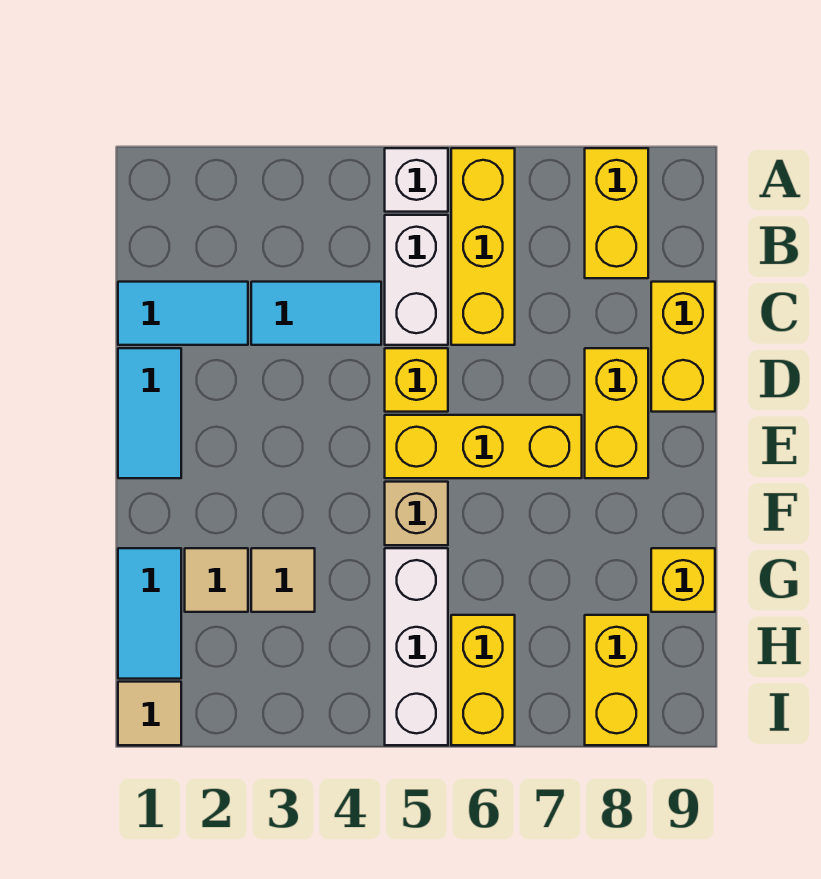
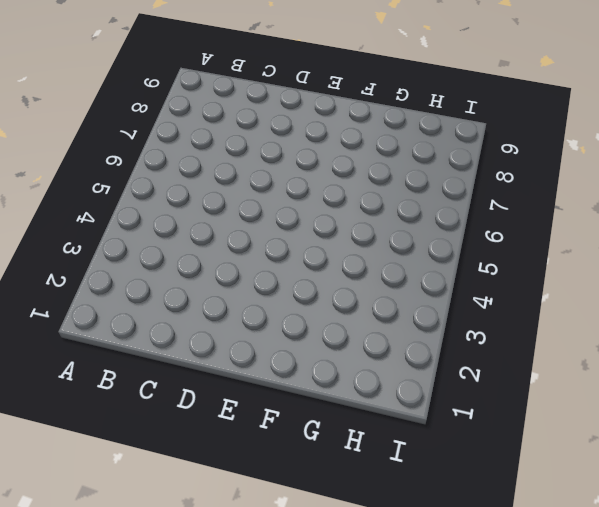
none -> white 1x1 brick [385,148,448,212]
none -> yellow 1x3 brick [451,148,515,345]
none -> yellow 1x2 brick [585,148,648,278]

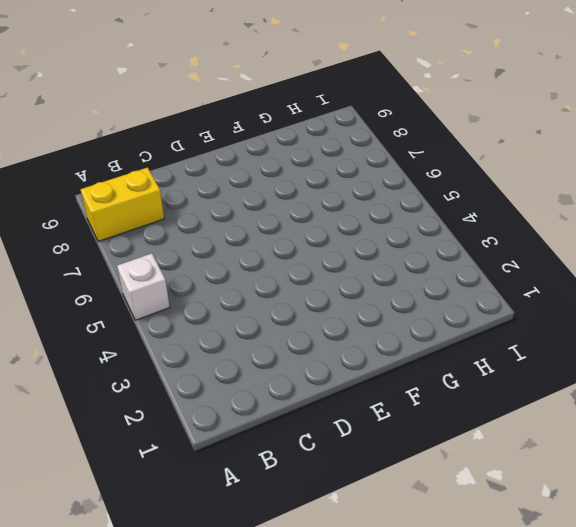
none -> yellow 1x3 brick [451,148,515,345]
none -> white 1x2 brick [385,215,448,345]
none -> cyan 1x2 tile [118,282,248,345]

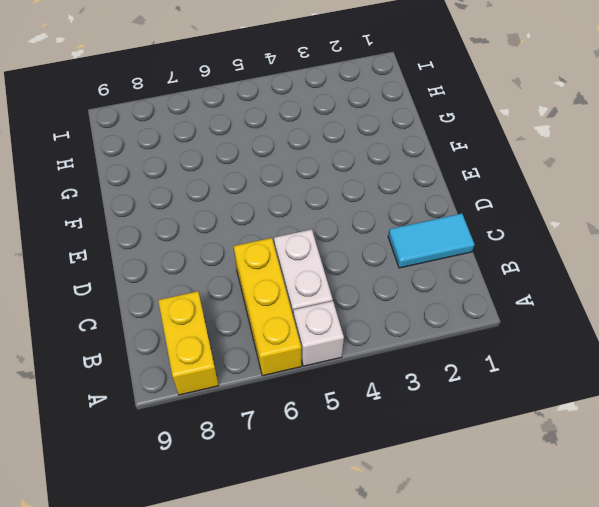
none -> cyan 1x2 tile [251,282,381,345]
none -> yellow 1x2 brick [651,282,715,412]
none -> cyan 1x2 tile [118,348,181,478]

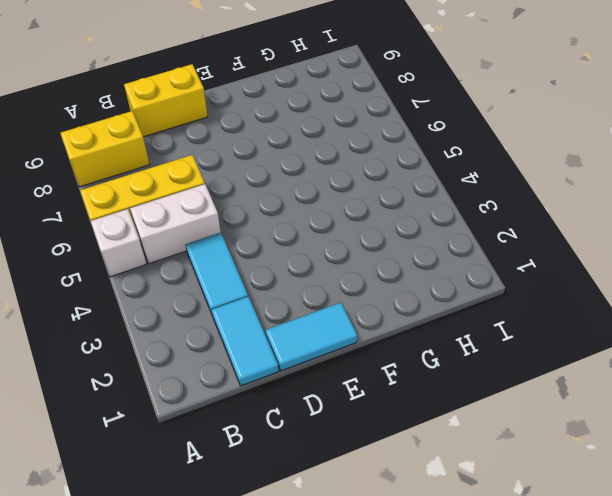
none -> yellow 1x1 brick [385,348,448,412]
none -> yellow 1x2 brick [585,348,648,478]
none -> yellow 1x3 brick [385,415,582,478]

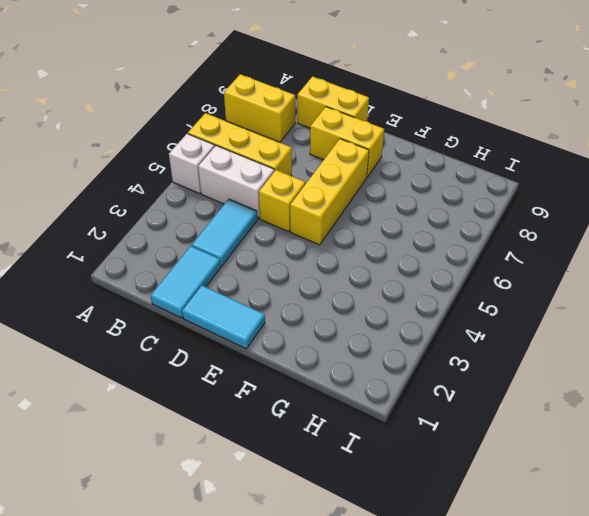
none -> tan 1x1 brick [385,482,448,545]
none -> cyan 1x2 tile [118,548,181,679]
none -> tan 1x1 tile [185,548,248,612]

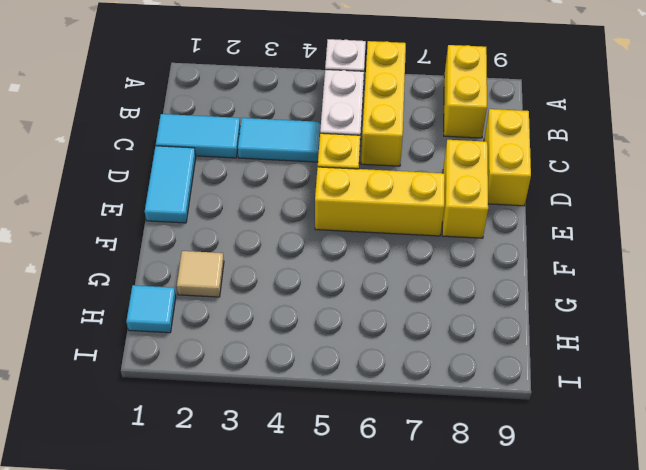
cyan 1x1 tile [126,285,176,333] -> cyan 1x2 tile [118,548,181,679]
none -> tan 1x1 brick [385,482,448,545]
none -> tan 1x1 tile [251,548,315,612]
none -> white 1x3 brick [385,548,448,745]

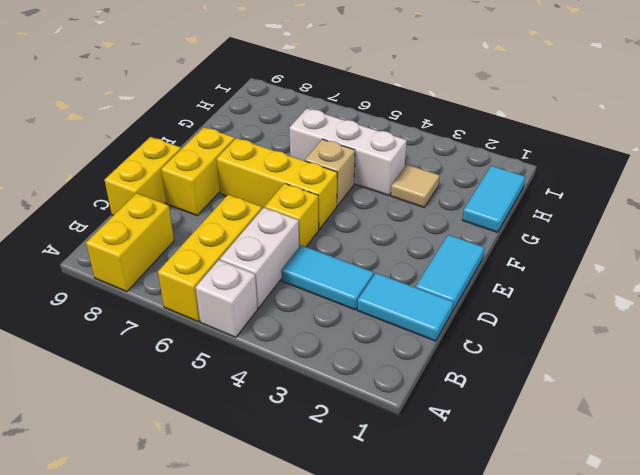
white 1x3 brick [289,109,407,196] -> white 1x3 brick turned to [385,548,448,745]
none -> tan 1x1 tile [185,548,248,612]
none -> yellow 1x1 brick [651,548,715,612]
none -> yellow 1x2 brick [451,615,515,745]

